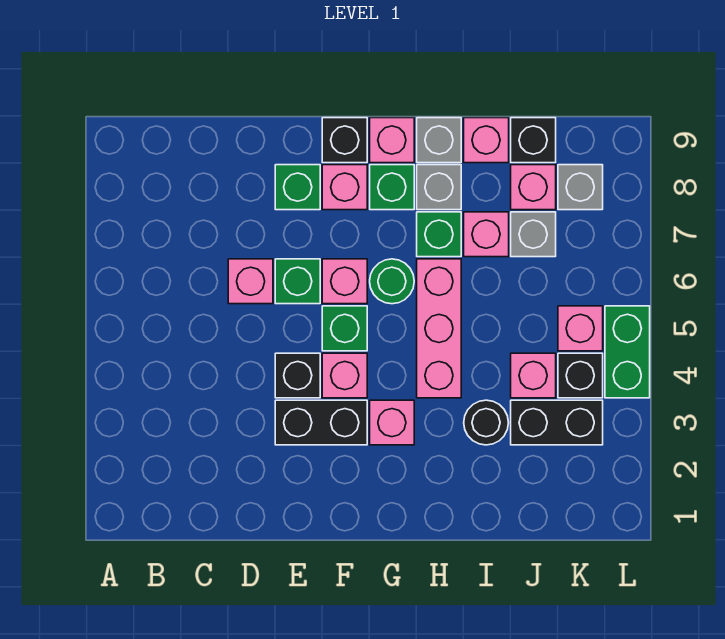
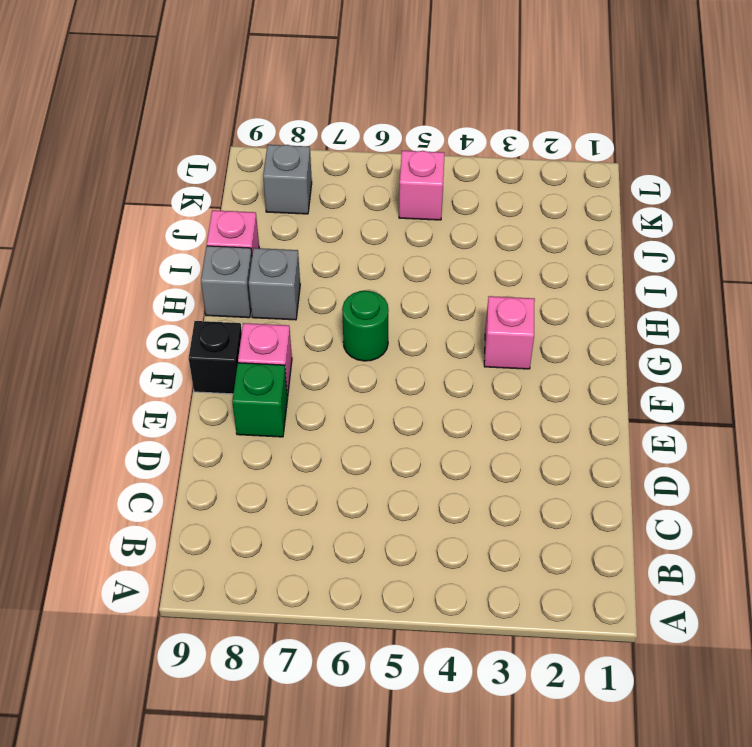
none -> pink 1x1 brick [228,259,273,304]
none -> black 1x2 brick [275,400,367,445]
none -> black 1x1 brick [275,353,320,398]
none -> green 1x1 brick [275,259,320,304]

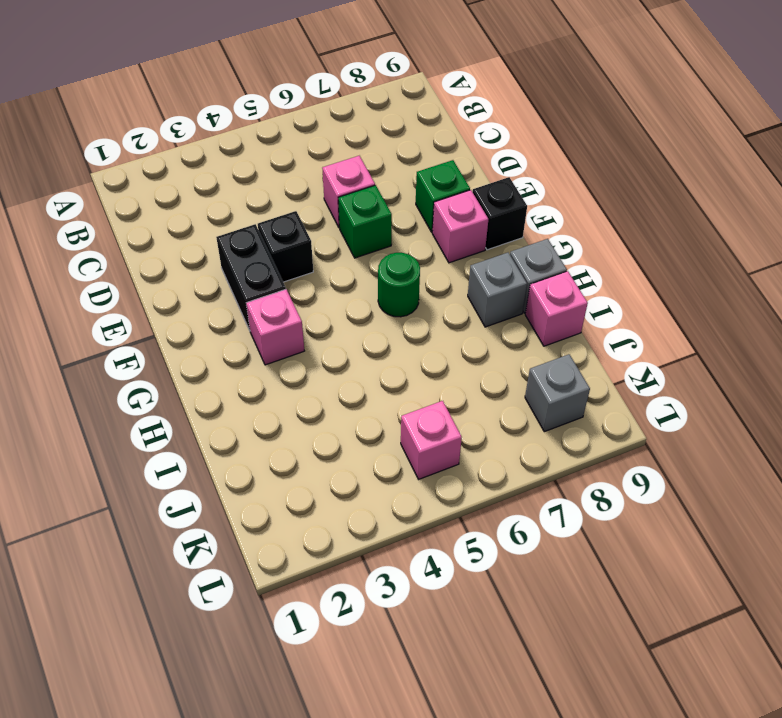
none -> pink 1x1 brick [322,353,367,398]
none -> green 1x1 brick [322,306,367,351]
none -> pink 1x1 brick [322,259,367,304]
none -> green 1x1 brick [370,165,414,210]

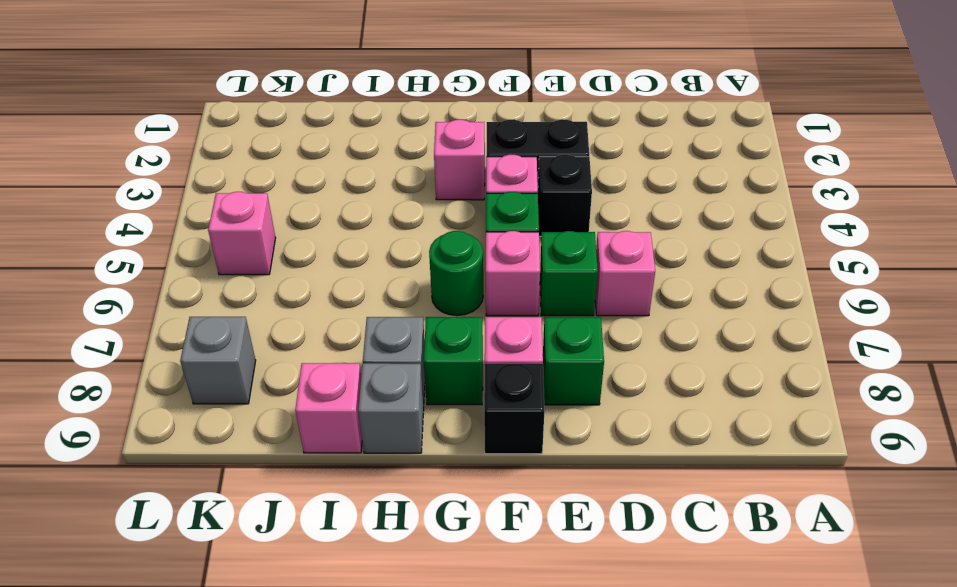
none -> pink 1x1 brick [370,118,414,163]
none -> pink 1x3 brick [417,259,461,398]
none -> green 1x1 brick [417,212,461,257]
none -> black 1x1 round brick [464,400,509,445]

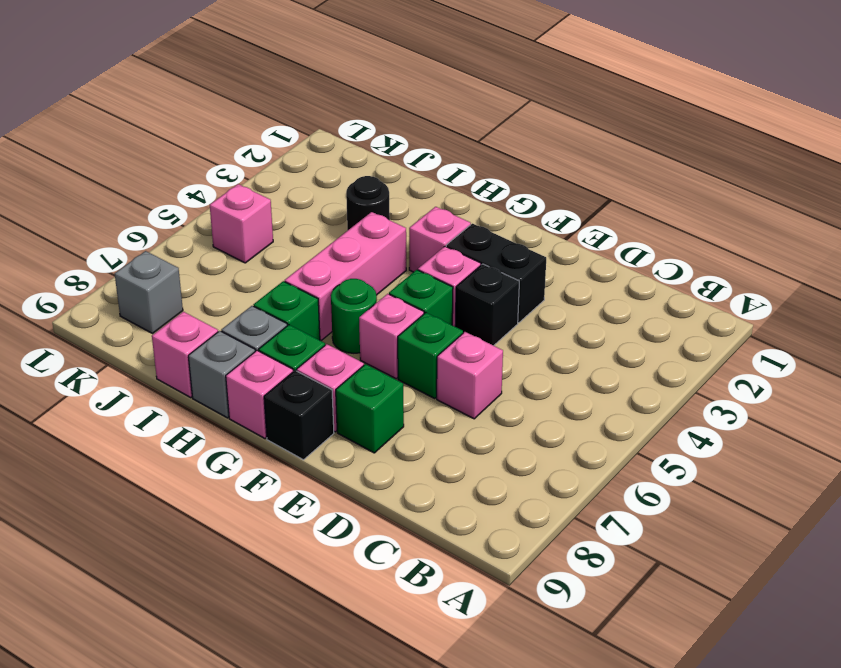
none -> pink 1x1 brick [464,212,509,257]
none -> black 1x2 brick [511,400,603,445]
none -> pink 1x1 brick [511,353,556,398]
none -> grey 1x1 brick [511,212,556,257]

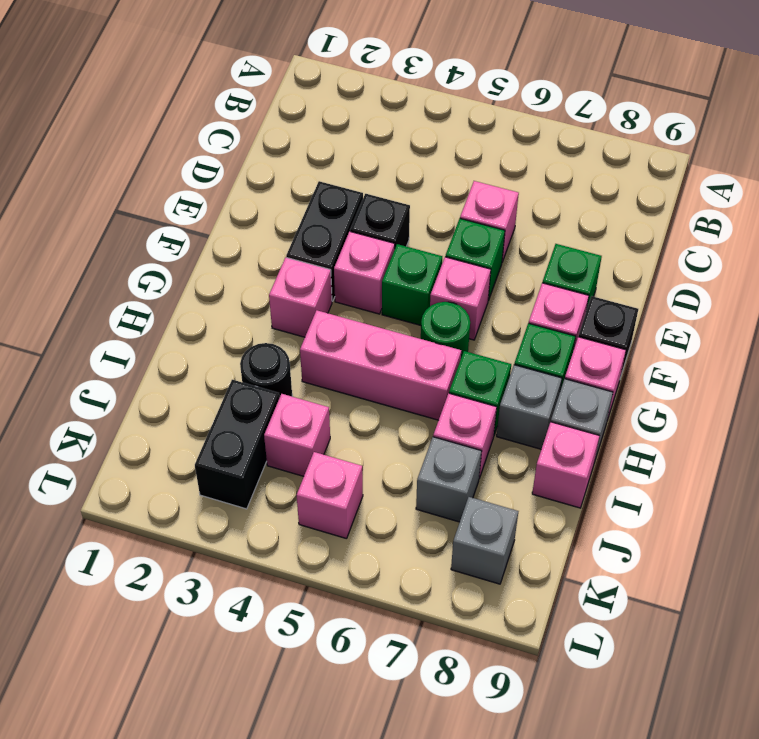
none -> pink 1x1 brick [511,165,556,210]
none -> black 1x1 brick [511,118,556,163]
none -> black 1x1 brick [558,353,603,398]
none -> green 1x2 brick [605,306,650,398]

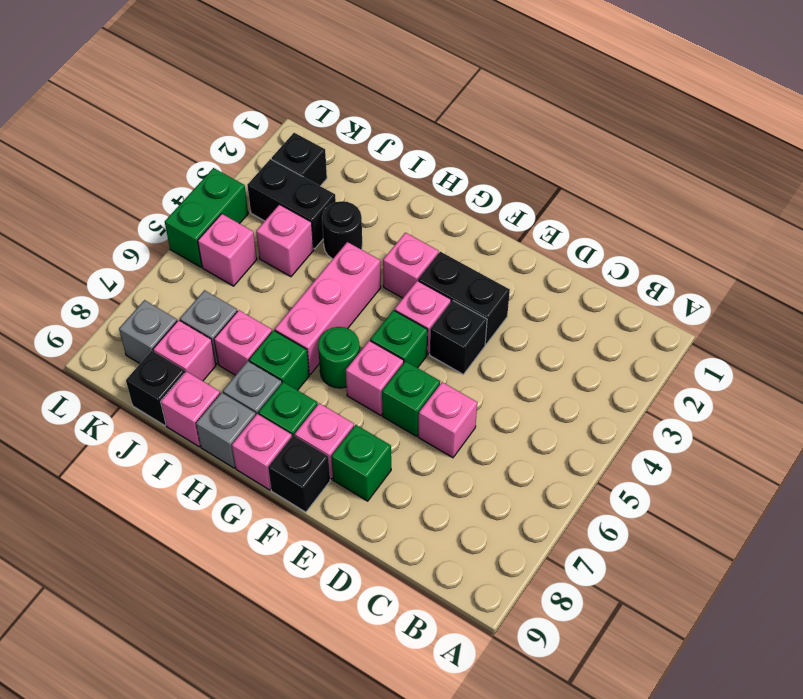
black 1x1 brick [272,133,327,186] -> black 1x1 brick moved to [558,353,603,398]

